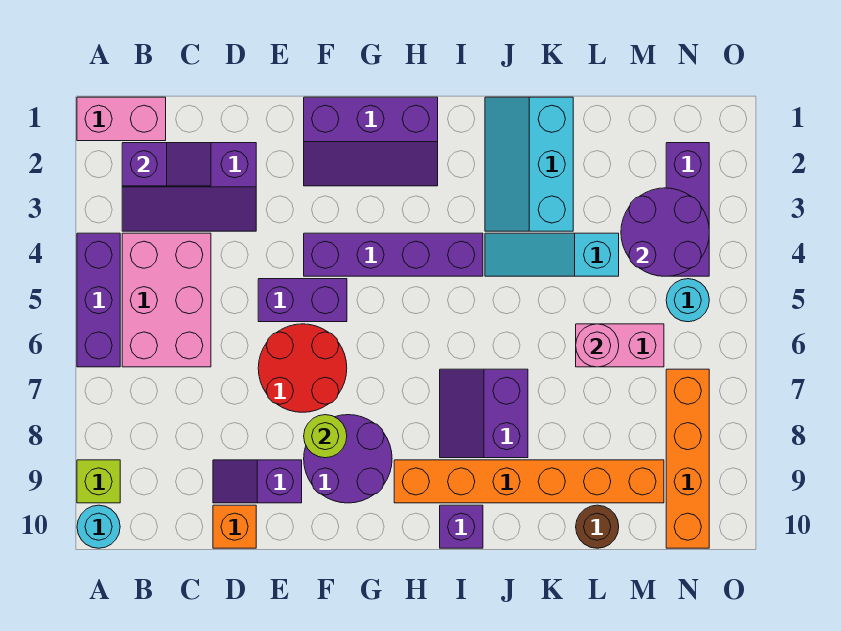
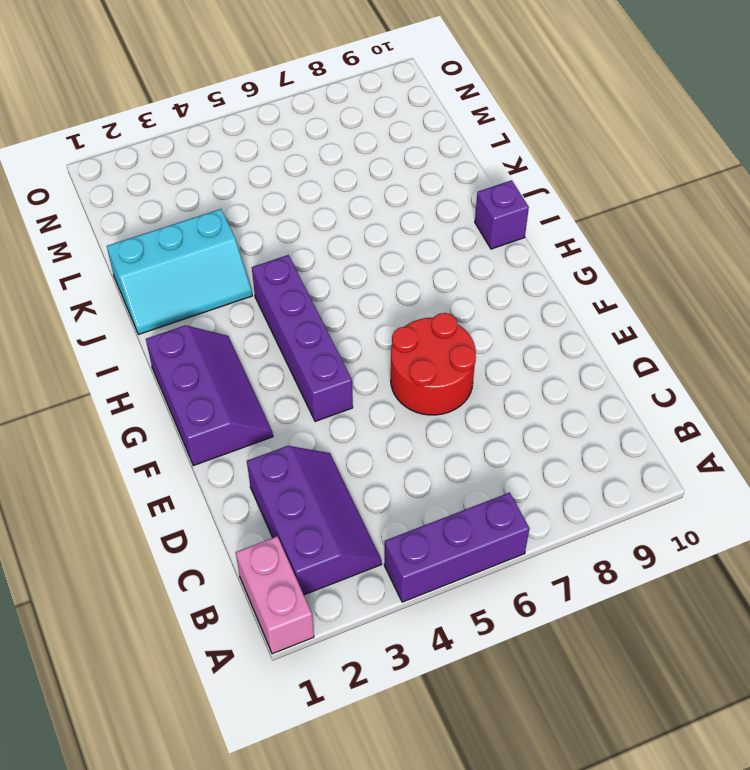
none -> lime 1x1 brick [77,460,120,503]
none -> cyan 1x1 round brick [77,505,120,548]
none -> pink 2x3 brick [122,233,211,367]

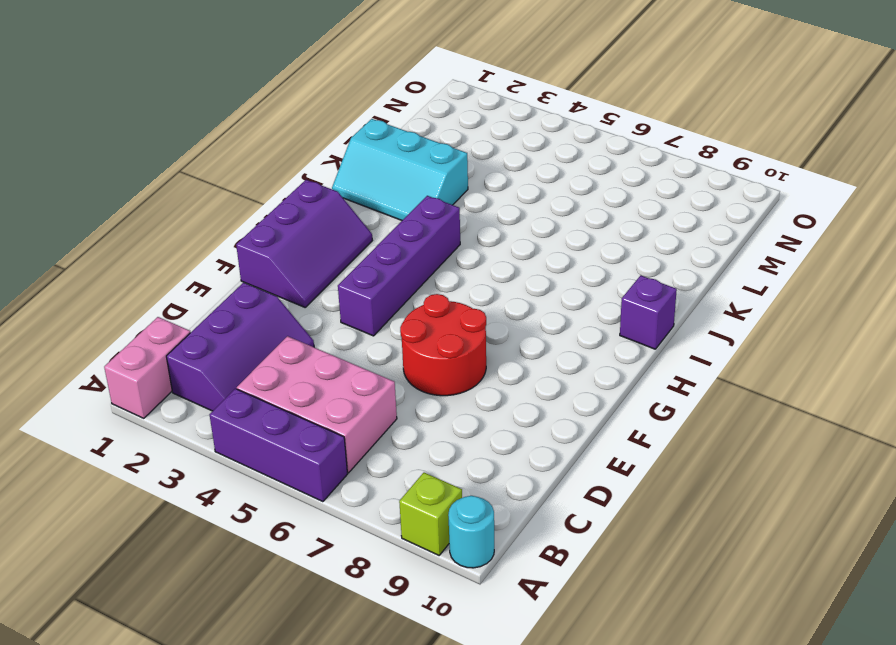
none -> purple 1x2 slope [213,460,302,503]
none -> orange 1x1 brick [213,505,256,548]
none -> purple 1x2 brick [258,279,347,322]

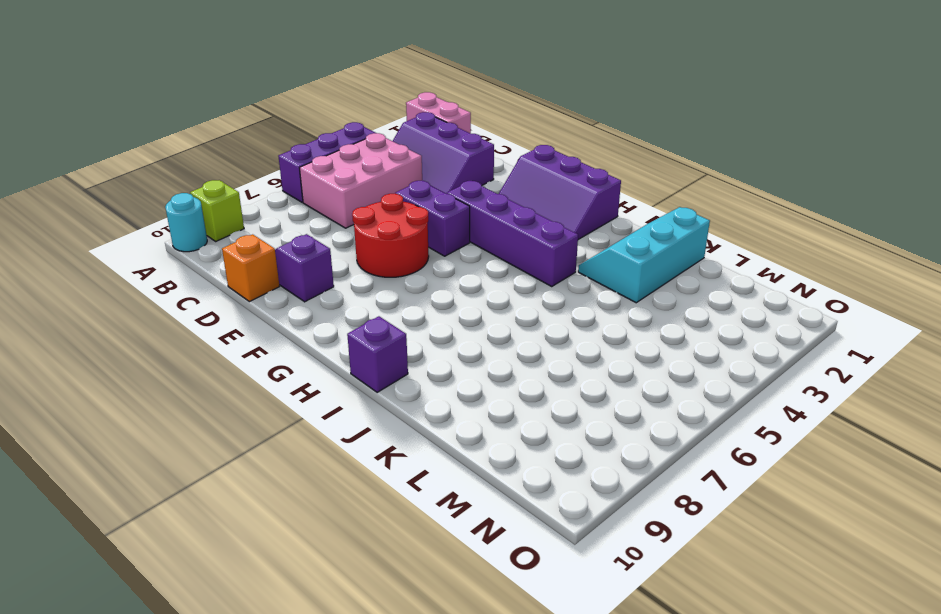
none -> purple 2x2 round brick [304,415,392,503]
none -> orange 1x6 brick [394,460,664,503]
none -> purple 2x2 slope [440,369,528,458]

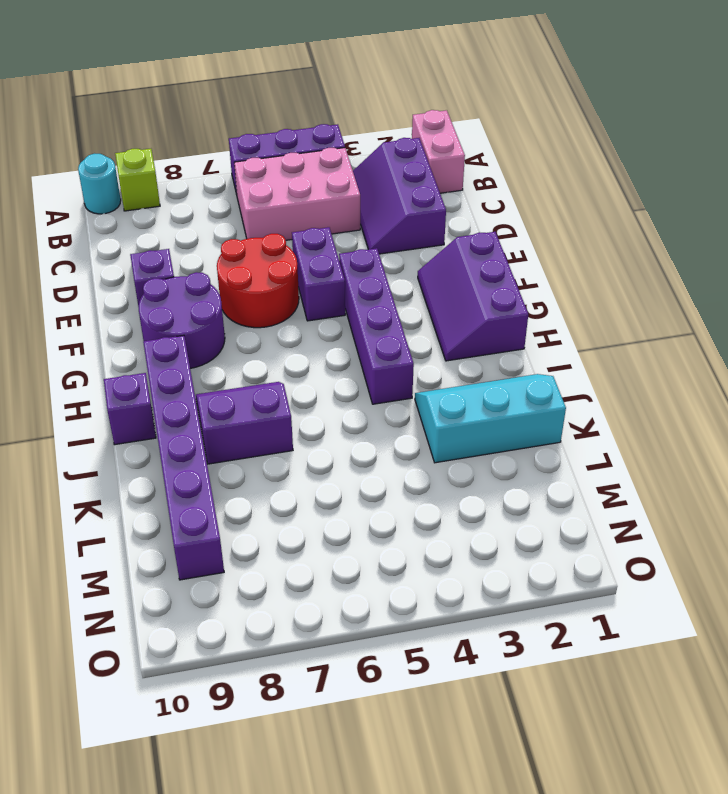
purple 1x6 brick [143,335,224,580] -> orange 1x6 brick [394,460,664,503]
none -> orange 1x1 brick [213,505,256,548]
none -> cyan 1x3 slope [485,233,619,276]
none -> pink 1x2 brick [576,324,664,367]

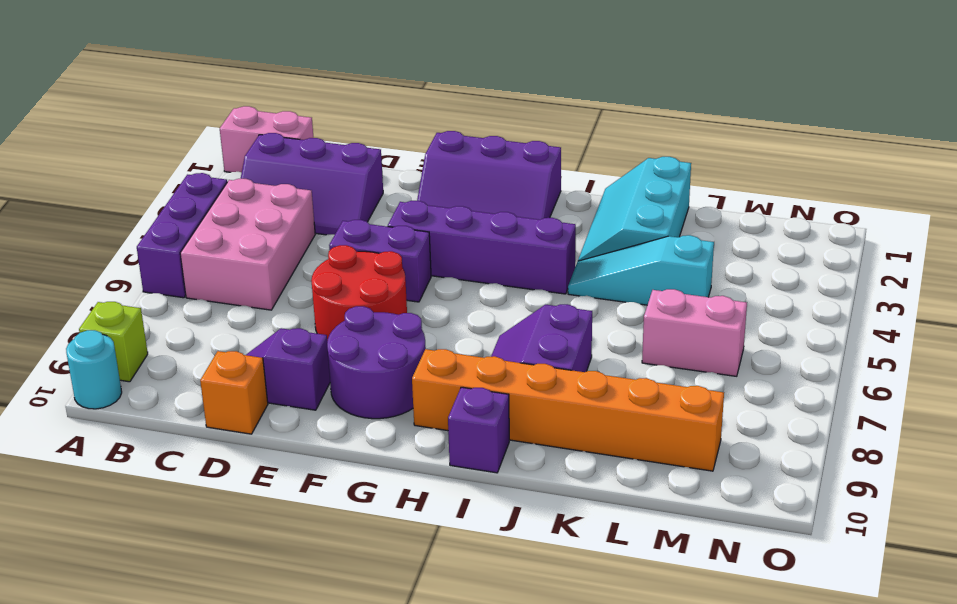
none -> brown 1x1 round brick [576,505,619,548]
none -> purple 1x3 brick [666,143,709,276]
none -> cyan 1x1 round brick [666,279,709,322]

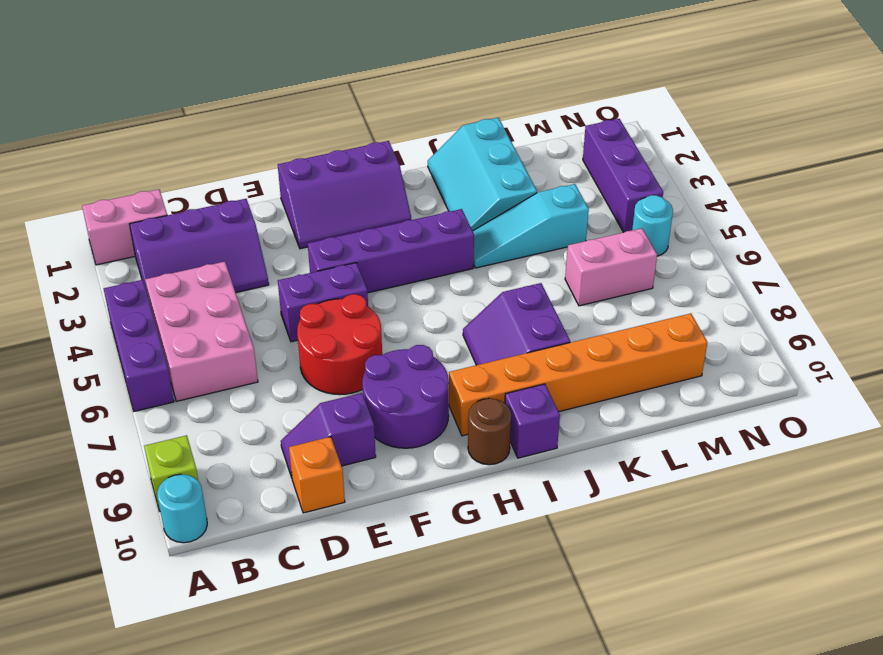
brown 1x1 round brick [468,398,511,465] -> brown 1x1 round brick moved to [576,505,619,548]
none -> orange 1x4 brick [666,369,709,548]
none -> purple 1x2 slope [122,143,211,186]
none -> lime 1x1 round brick [304,415,347,458]

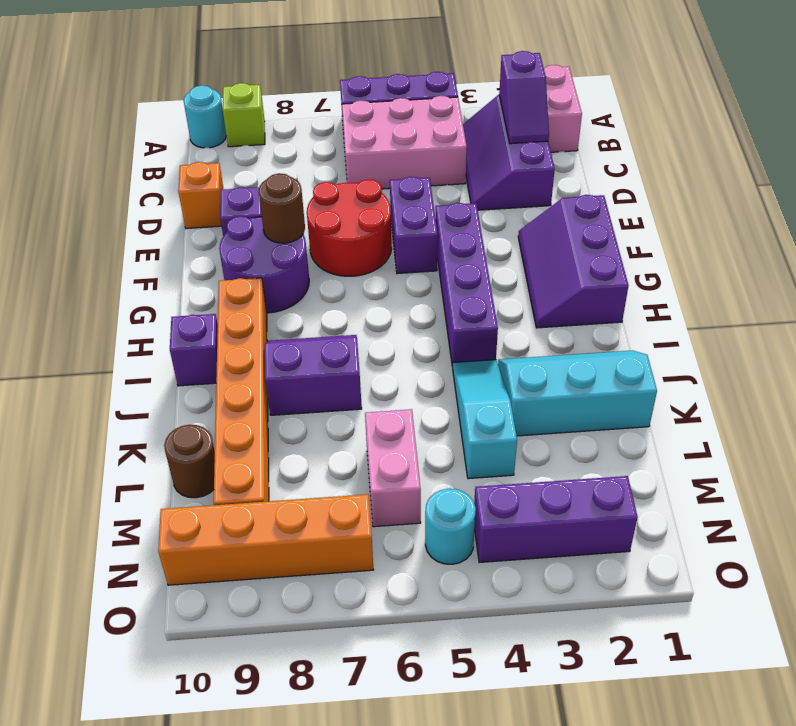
brown 1x1 round brick [259,173,305,243] -> lime 1x1 round brick [304,415,347,458]
none -> pink 1x1 round brick [576,324,619,367]
none -> purple 2x2 round brick [621,188,709,276]

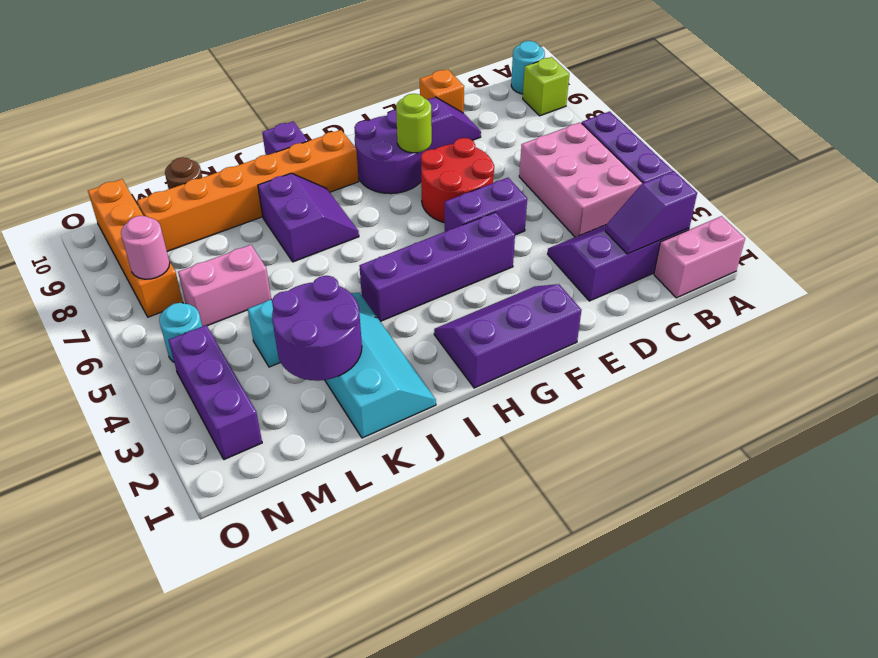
purple 2x2 round brick [272,276,362,381] -> purple 2x2 round brick moved to [621,188,709,276]
pink 1x1 round brick [121,216,170,279] -> pink 1x1 round brick moved to [576,324,619,367]

